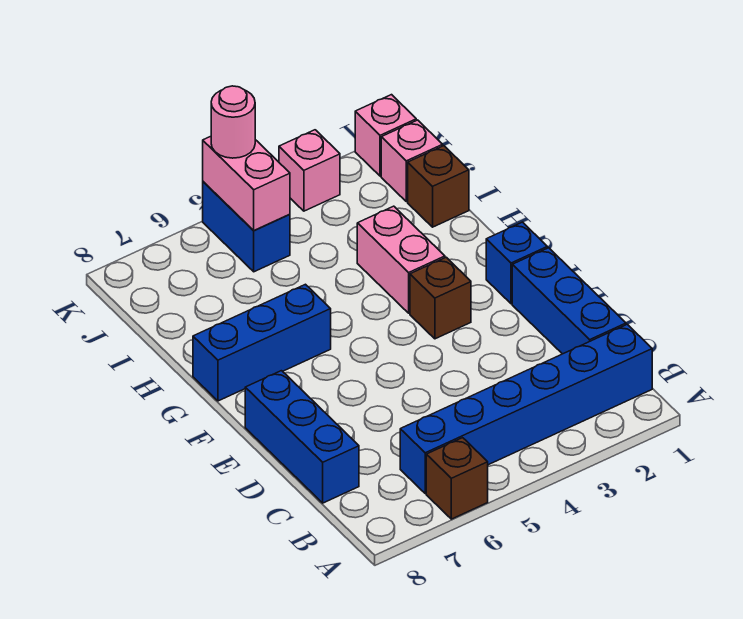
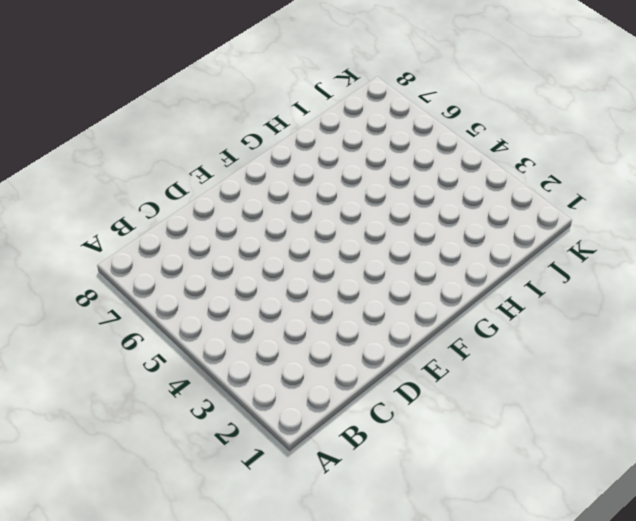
none -> brown 1x1 brick [426,438,488,519]
none -> blue 1x6 brick [400,324,652,494]
none -> blue 1x3 brick [512,248,626,354]

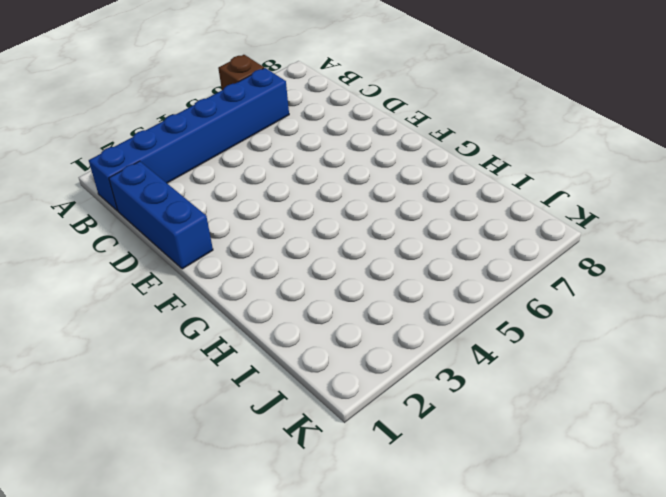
none -> blue 1x3 brick [245,371,359,503]
none -> blue 1x1 brick [486,222,547,304]
none -> brown 1x1 brick [410,257,471,339]

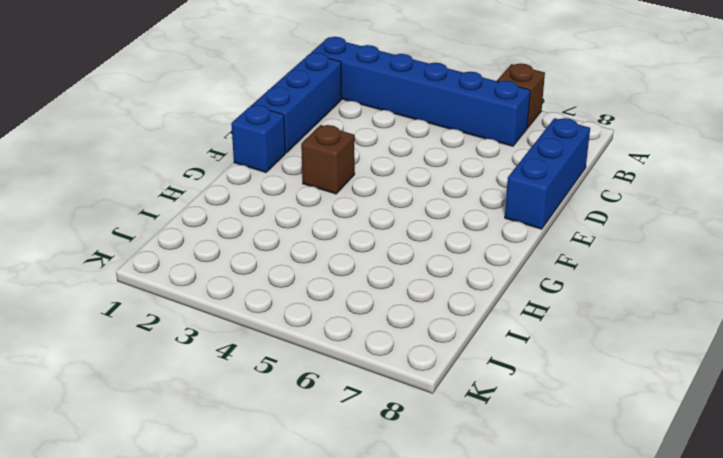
none -> pink 1x2 brick [357,206,445,313]
none -> blue 1x3 brick [193,284,331,401]
none -> brown 1x1 brick [408,146,469,227]

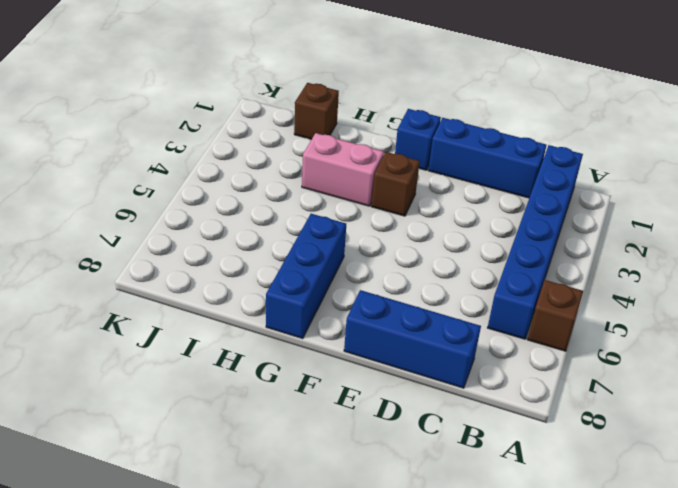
none -> pink 1x1 brick [381,120,443,202]
none -> blue 1x2 brick [203,182,290,272]
none -> pink 1x1 brick [355,95,416,176]

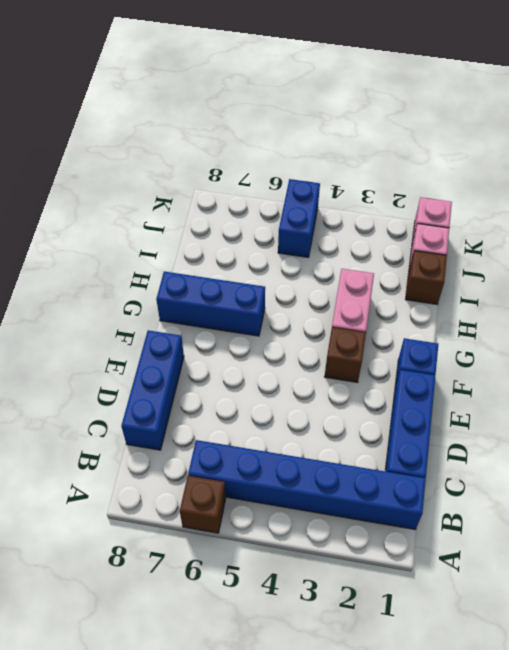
none -> pink 1x1 brick [279,130,340,211]
none -> pink 1x2 brick [203,136,290,231]
none -> pink 1x1 round brick [211,86,255,158]

